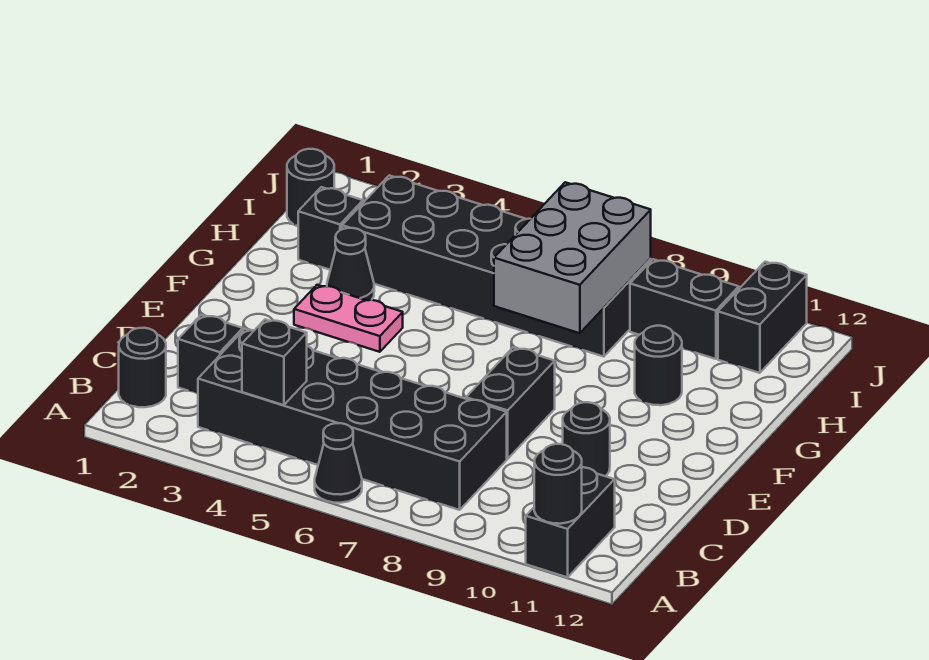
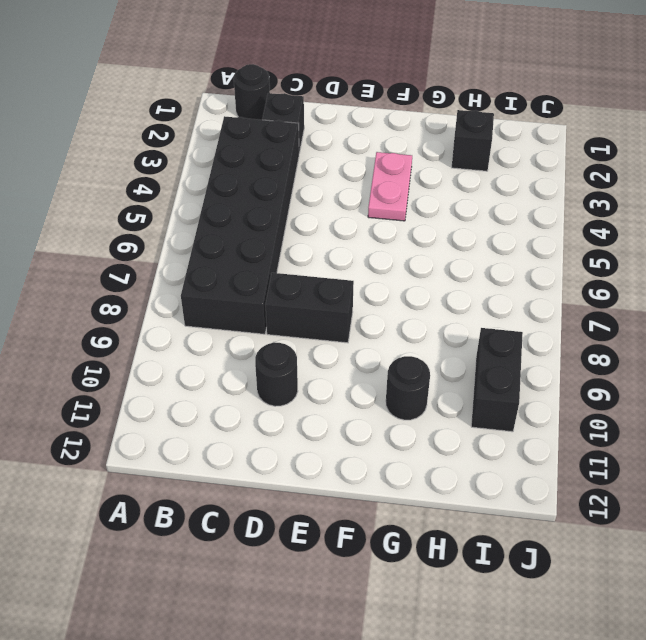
none -> black 1x1 cone [315,423,362,503]
none -> black 1x2 brick [526,467,615,577]
none -> black 1x1 cone [327,228,374,300]

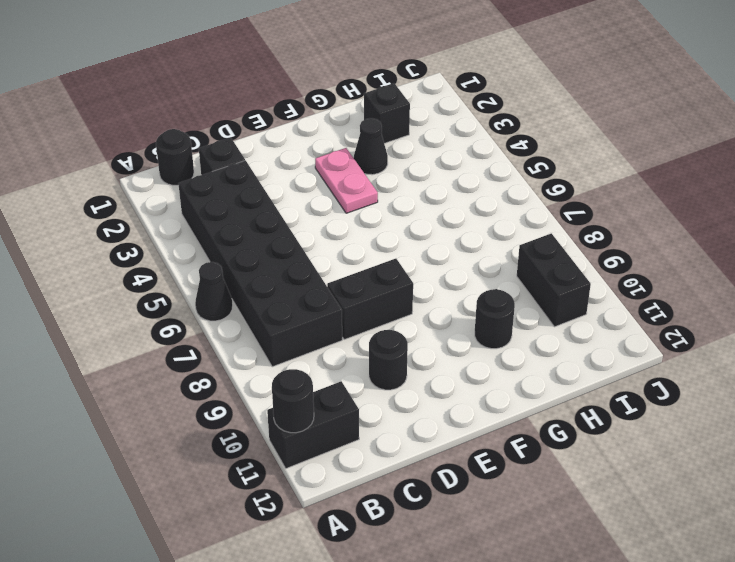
none -> black 2x6 brick [342,175,651,357]
none -> black 1x1 round brick [287,149,334,226]
none -> black 1x2 brick [718,262,807,373]

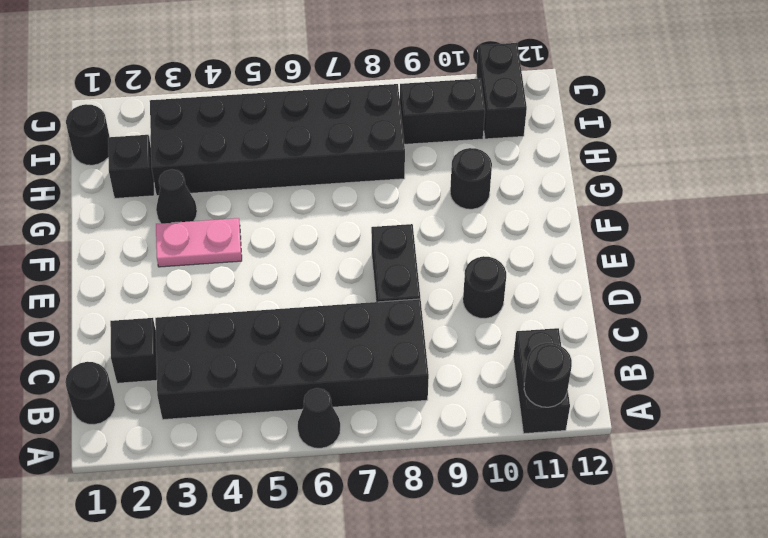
none -> black 1x1 brick [242,319,307,405]
none -> grey 2x3 brick [494,182,651,333]

